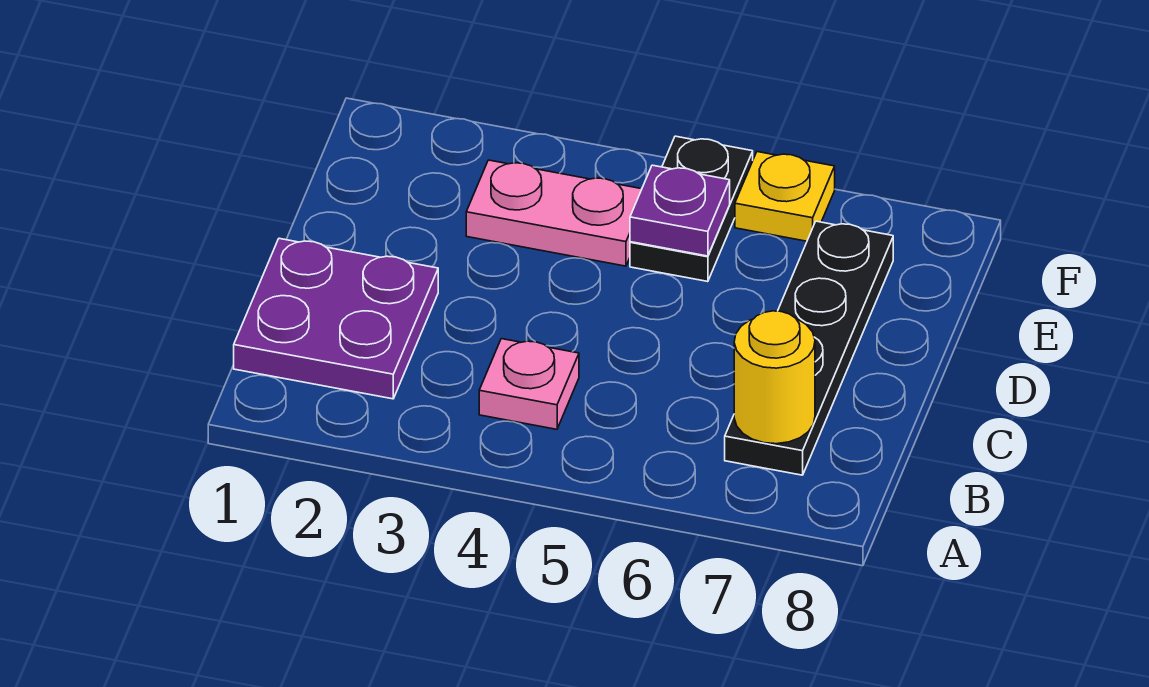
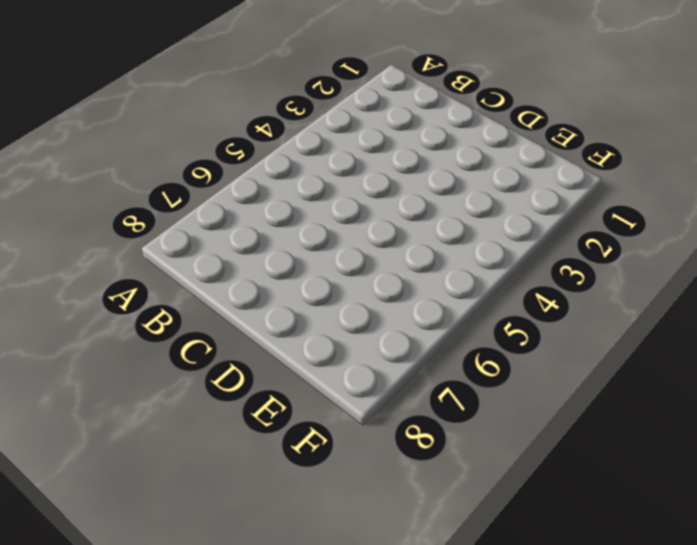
none -> purple 2x2 plate [234,238,438,399]
none -> pink 1x1 plate [479,339,579,429]

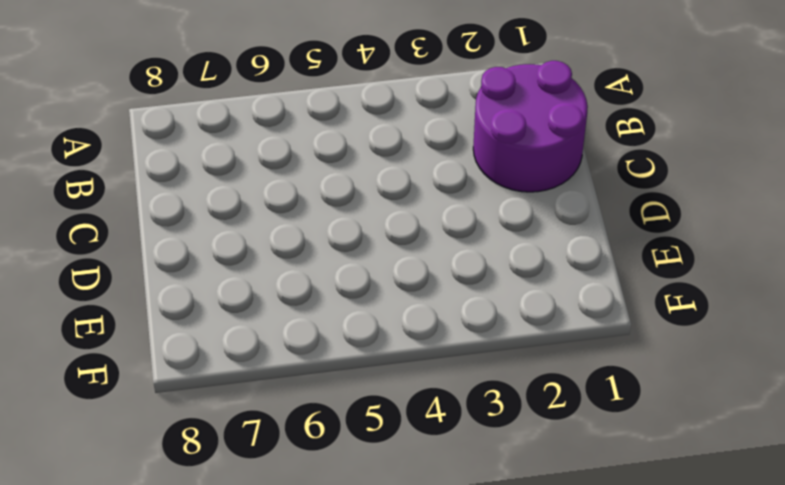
purple 2x2 round brick [473,61,588,192] -> purple 2x2 plate [234,238,438,399]
none -> pink 1x1 plate [479,339,579,429]
none -> black 1x4 plate [725,221,893,475]

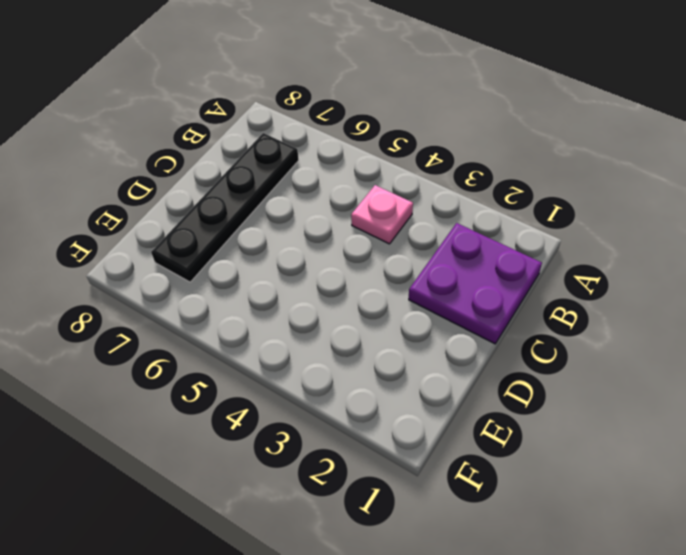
none -> pink 1x2 plate [466,160,642,266]
none -> black 1x2 plate [630,136,753,282]

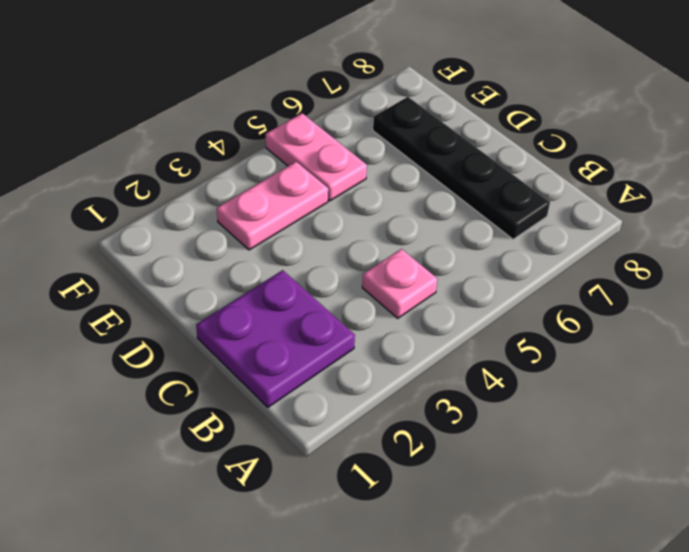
pink 1x2 plate [266,113,367,201] -> black 1x2 plate [630,136,753,282]
none -> yellow 1x1 plate [735,152,835,241]
none -> yellow 1x1 round brick [734,311,815,444]

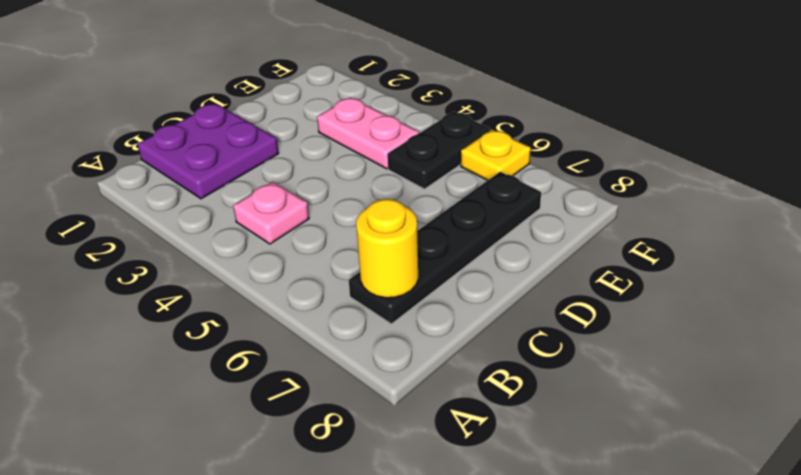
none -> purple 1x1 plate [630,165,730,256]

